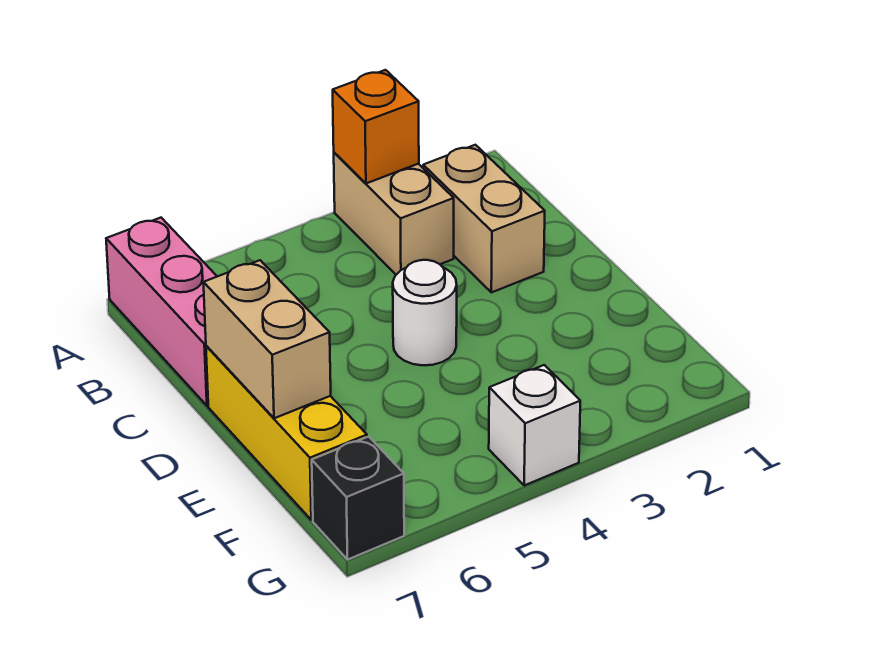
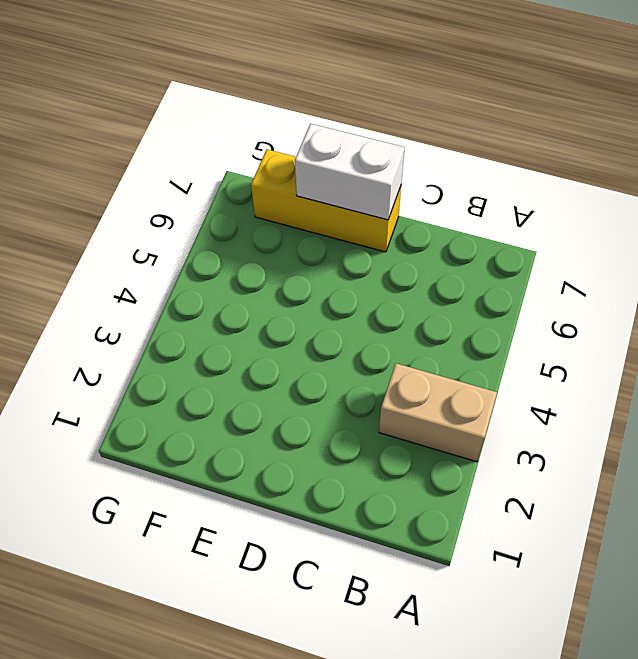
white 1x2 brick [295,124,405,220] -> tan 1x2 brick [203,260,331,418]
none -> pink 1x3 brick [106,218,217,406]
none -> tan 1x2 brick [423,145,545,292]

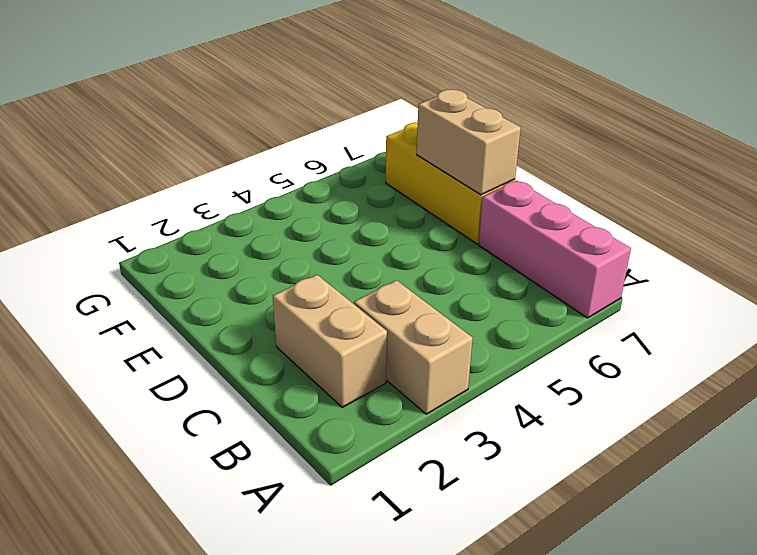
none -> white 1x1 round brick [393,260,457,365]
none -> white 1x1 brick [489,365,580,485]

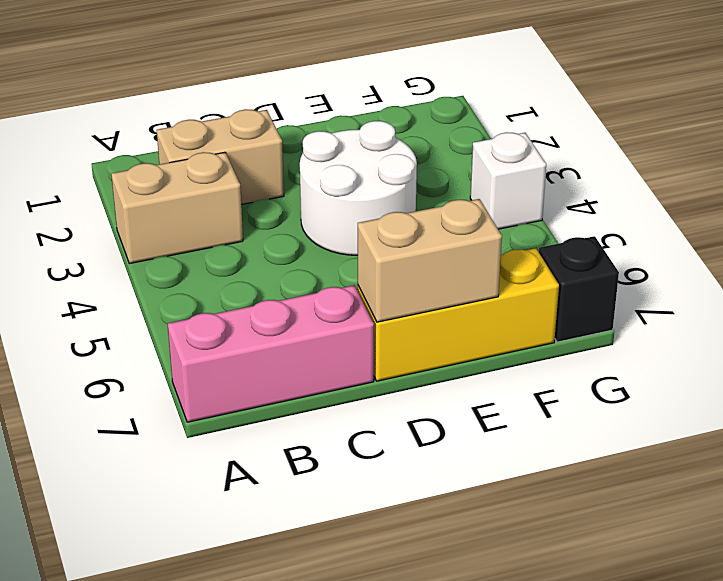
white 2x2 round brick [300,121,417,255] -> white 1x1 round brick [393,260,457,365]
none -> orange 1x1 brick [333,70,419,183]

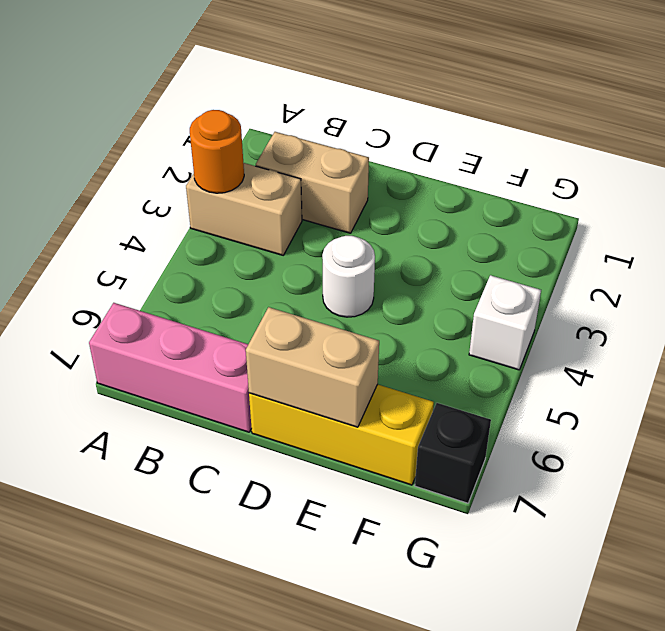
orange 1x1 round brick [190,110,244,193] -> orange 1x1 brick [333,70,419,183]

